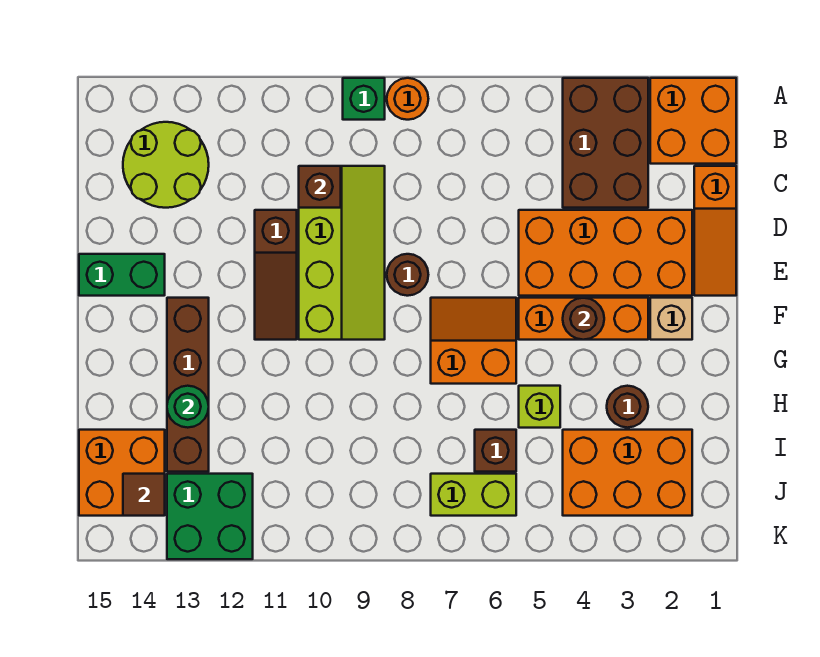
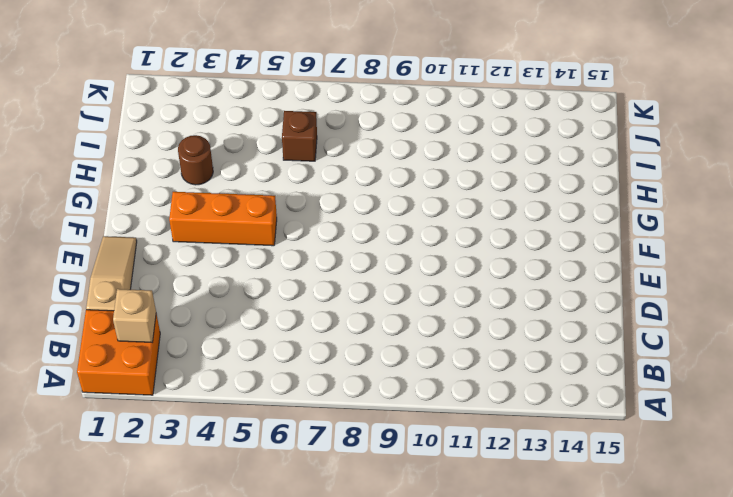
tan 1x1 brick [113,289,156,343] -> tan 1x1 brick moved to [650,298,692,340]
tan 1x3 slope [86,236,137,311] -> orange 1x3 slope [694,166,736,296]
none -> brown 2x3 brick [563,78,648,208]
none -> orange 1x1 round brick [387,78,428,120]
none -> green 1x1 brick [343,78,385,120]

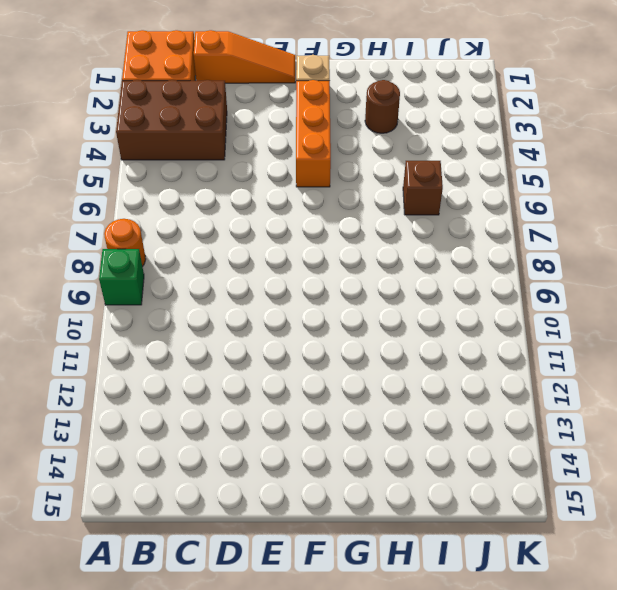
none -> lime 2x2 round brick [123,122,209,208]
none -> lime 2x4 slope [299,166,385,340]
none -> orange 2x4 brick [519,210,692,296]

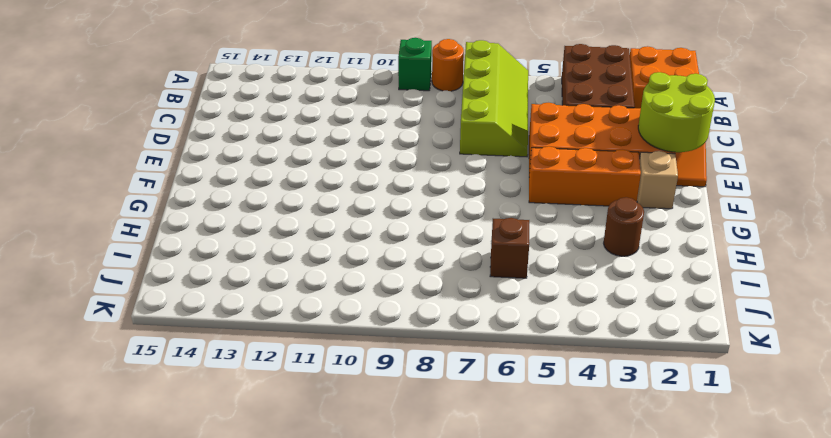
lime 2x4 slope [460,40,528,157] -> lime 2x4 slope moved to [299,166,385,340]
lime 2x2 round brick [638,72,715,152] -> lime 2x2 round brick moved to [123,122,209,208]
none -> brown 1x3 slope [255,210,297,340]
none -> brown 1x1 round brick [387,254,428,296]
none -> green 1x2 brick [79,254,165,296]

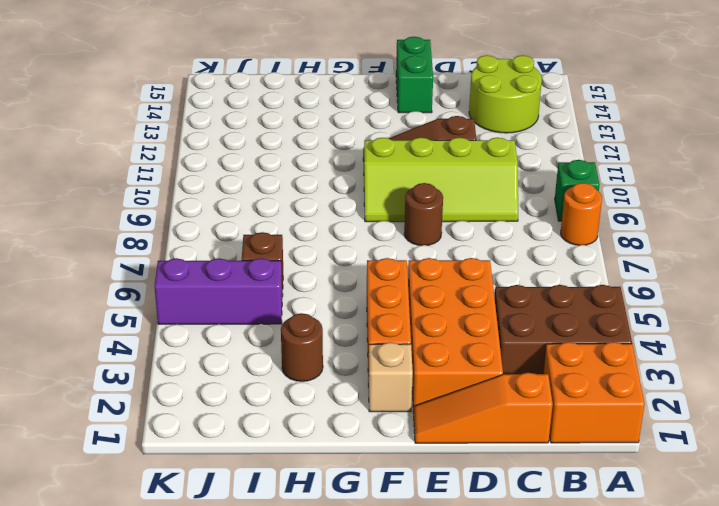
purple 1x3 brick [155,258,282,324] -> none
none -> orange 2x2 slope [431,298,516,384]
none -> brown 1x4 brick [167,298,209,472]
none -> lime 1x1 brick [519,386,560,428]

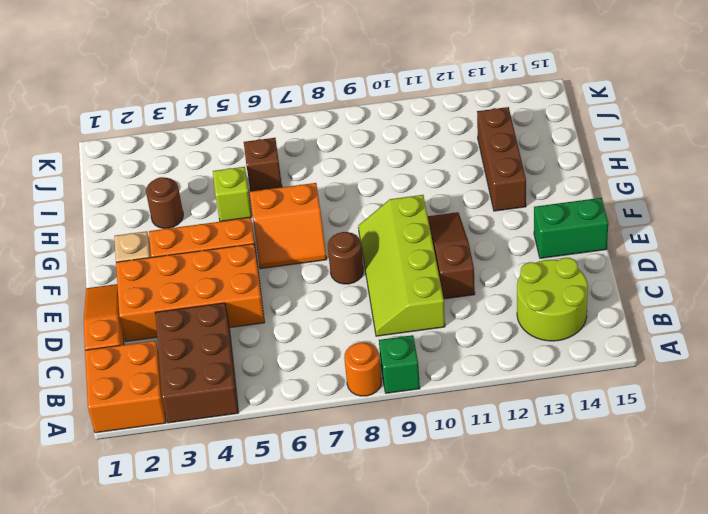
brown 1x3 brick [477,107,526,211] -> brown 1x4 brick [167,298,209,472]
none -> orange 2x3 brick [563,430,692,516]
none -> orange 2x2 brick [79,430,165,516]
none -> lime 1x2 brick [431,474,516,516]

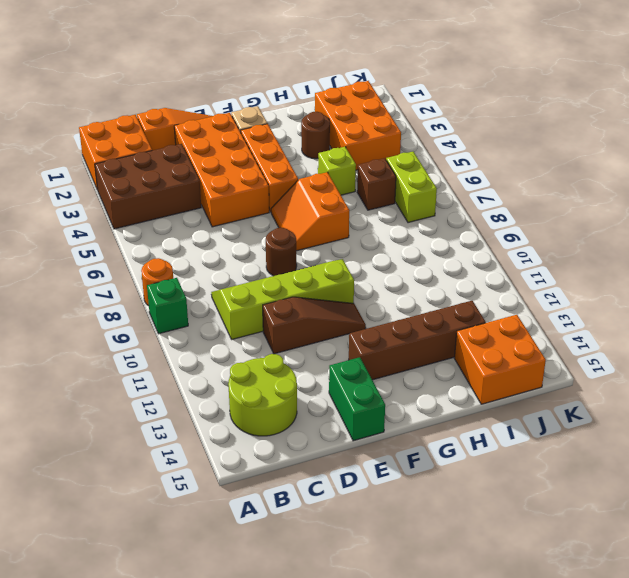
none -> green 2x2 brick [167,474,253,559]
none -> brown 1x1 brick [299,166,341,208]
none -> brown 1x1 round brick [563,298,604,340]

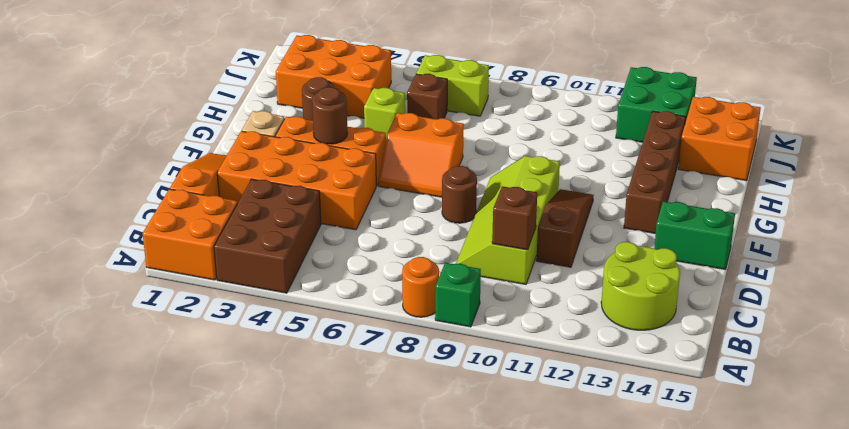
none -> green 1x1 round brick [167,386,209,428]
none -> brown 1x1 tile [123,474,165,516]

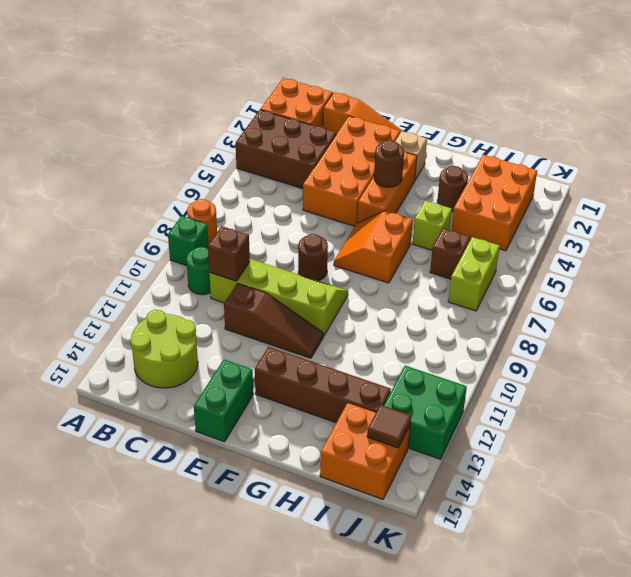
green 1x1 round brick [187,247,211,295] -> green 1x1 round brick moved to [167,386,209,428]

